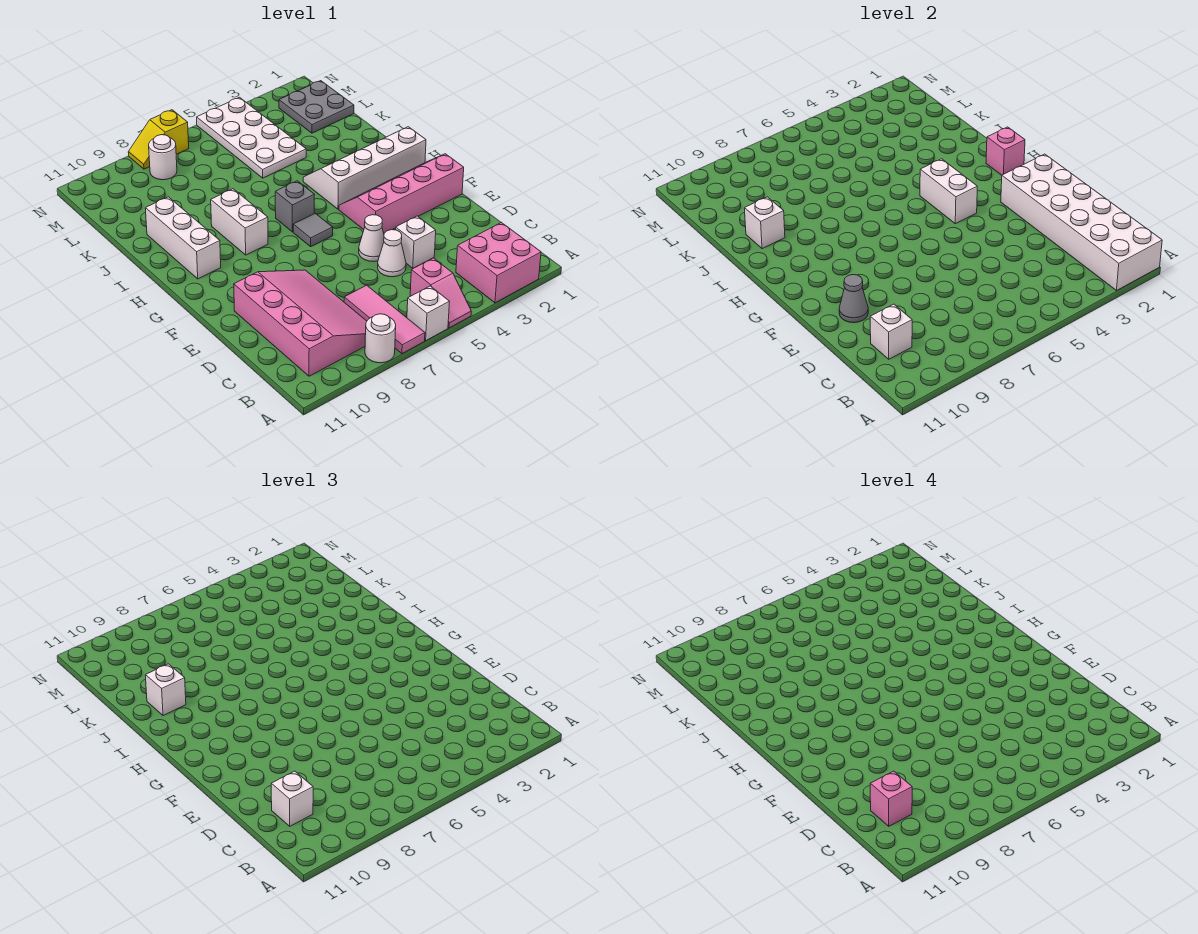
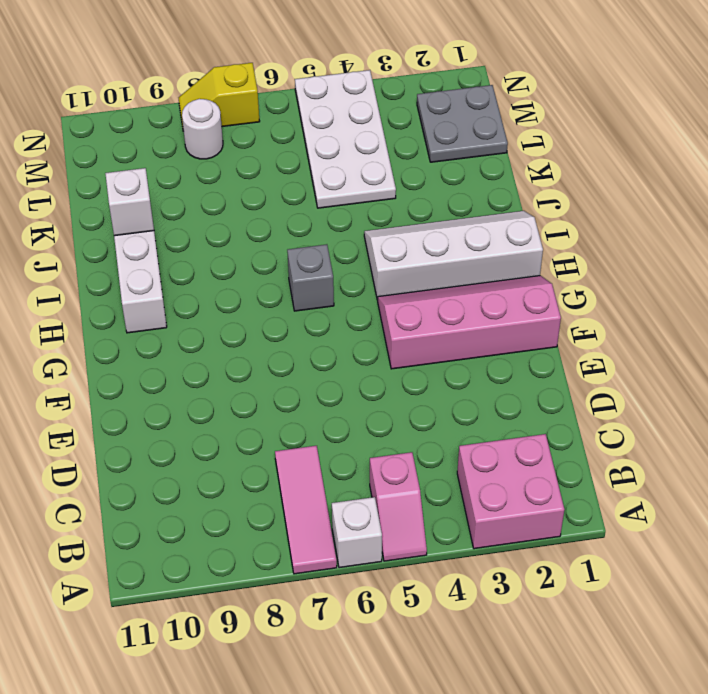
none -> white 1x1 round brick [365,314,396,363]
none -> pink 3x4 slope [234,270,367,376]
none -> white 1x1 brick [395,216,436,268]

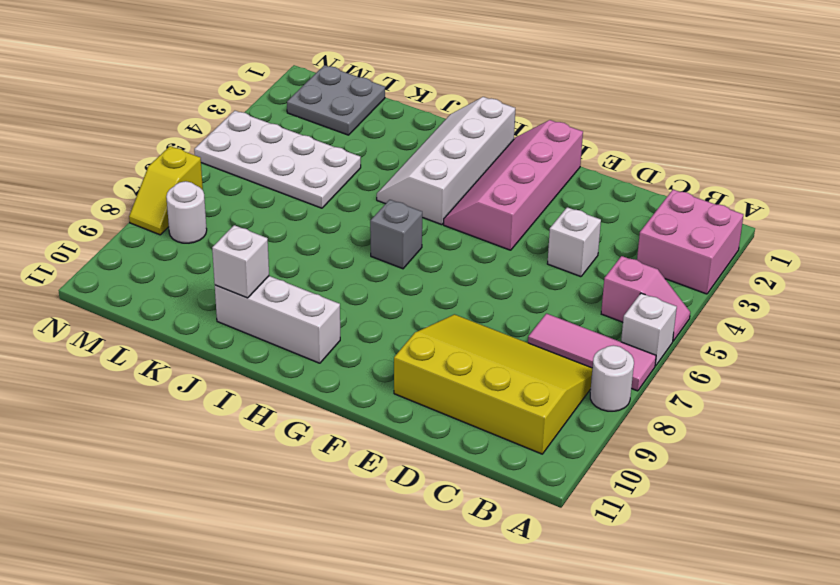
yellow 3x4 slope [394,314,592,454] -> pink 3x4 slope [234,270,367,376]
none -> white 1x1 cone [378,230,406,277]
none -> white 1x1 cone [359,215,384,262]
none -> grey 1x1 tile [293,213,333,247]

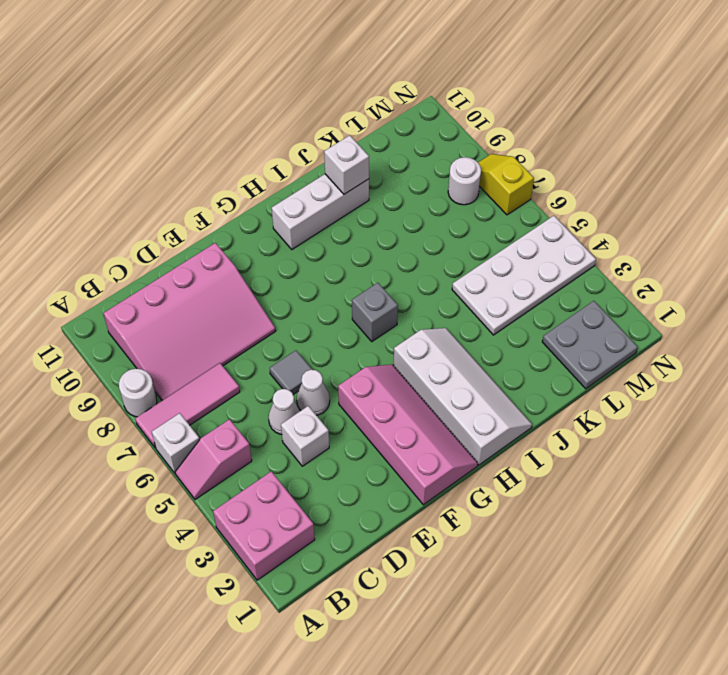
grey 1x1 tile [270,351,312,394] -> grey 1x1 tile moved to [293,213,333,247]
none -> white 1x2 brick [211,189,268,255]
none -> white 2x6 brick [1001,154,1162,290]
none -> white 1x1 brick [870,304,912,359]

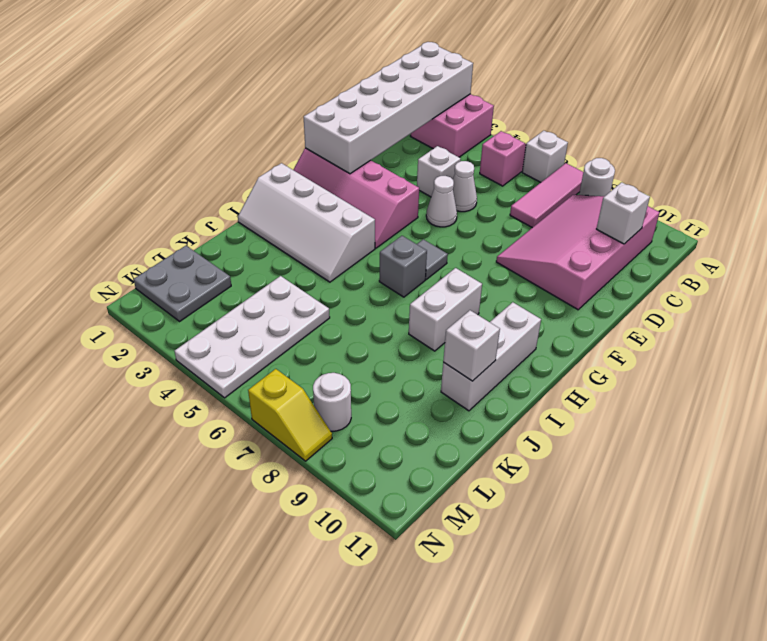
none -> grey 1x1 cone [839,275,868,323]
none -> white 1x2 brick [920,159,977,224]
none -> pink 1x1 brick [986,127,1025,175]

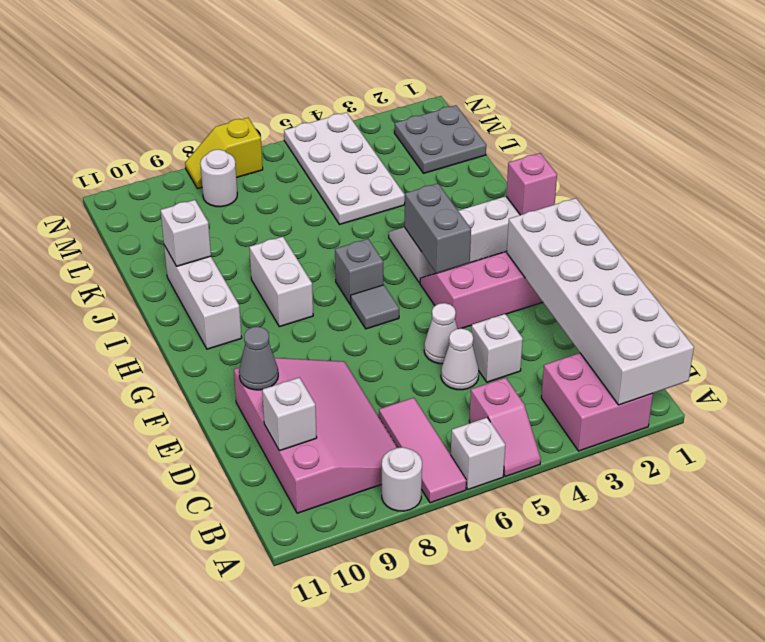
grey 1x2 brick [405,183,471,273] -> white 1x2 brick [920,159,977,224]
none -> white 1x1 brick [271,771,313,826]
none -> white 1x1 brick [145,664,186,716]
none -> pink 1x1 brick [870,771,912,826]

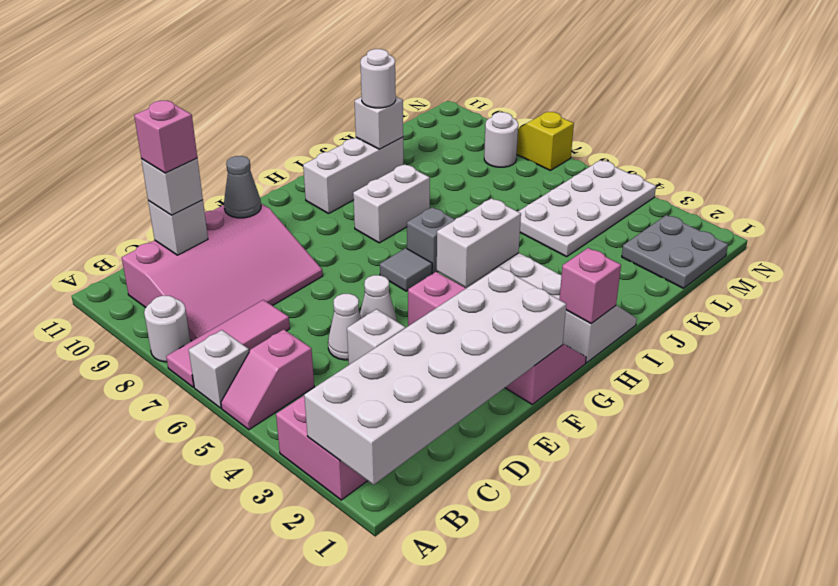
white 1x1 round brick [360,49,396,108] -> white 1x1 brick [145,664,186,716]

